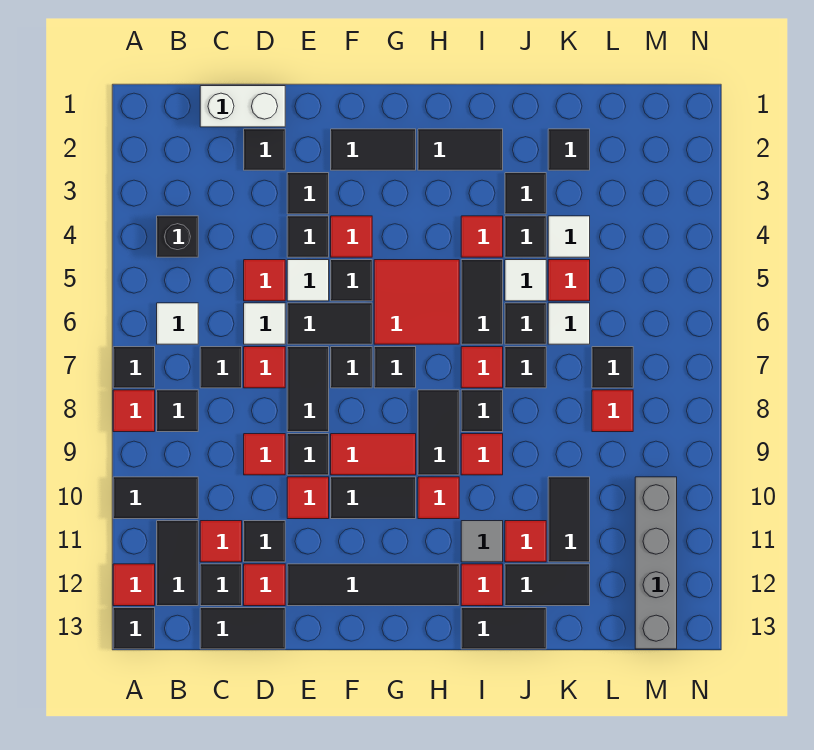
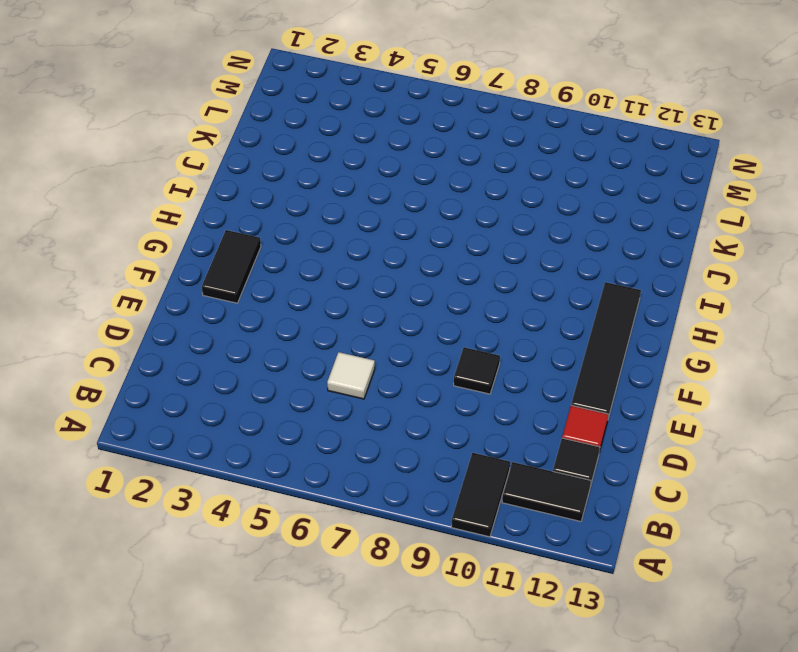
none -> black 1x1 tile [113,347,155,388]
none -> red 1x1 tile [113,390,155,432]
none -> red 1x1 tile [113,564,155,606]
none -> black 1x1 tile [113,608,155,649]

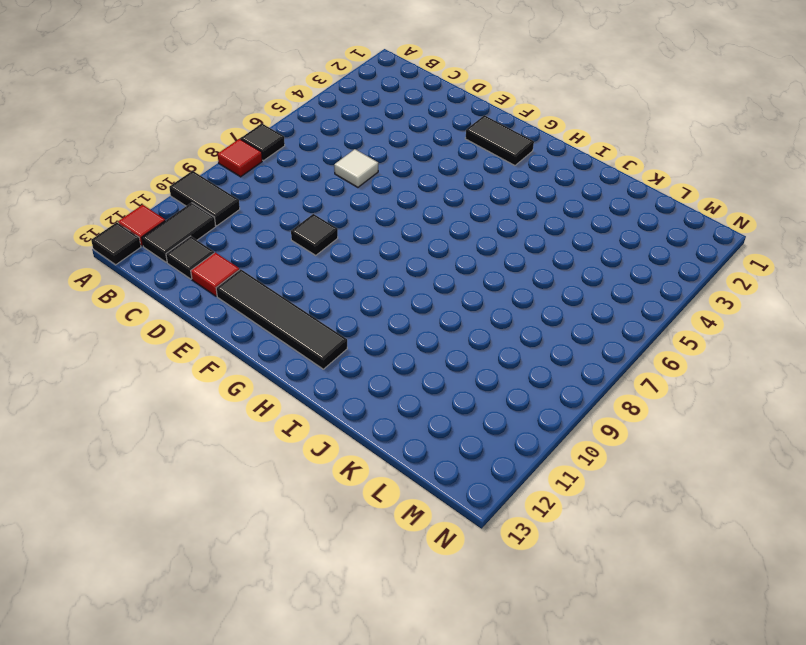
none -> black 1x1 brick [157,216,198,257]
none -> white 1x1 tile [157,303,198,344]
none -> black 1x1 tile [157,390,198,432]
none -> white 1x2 brick [200,86,285,127]

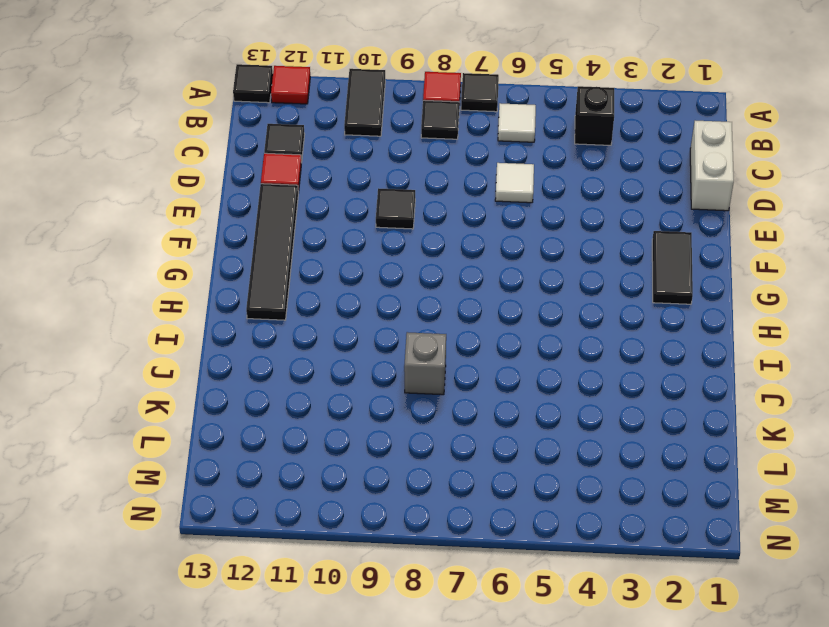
grey 1x1 brick [404,332,446,395] -> none
none -> black 1x2 tile [157,521,198,606]
none -> black 1x1 tile [200,347,242,388]
none -> red 1x1 tile [200,521,242,562]
none -> black 1x2 tile [200,608,285,649]

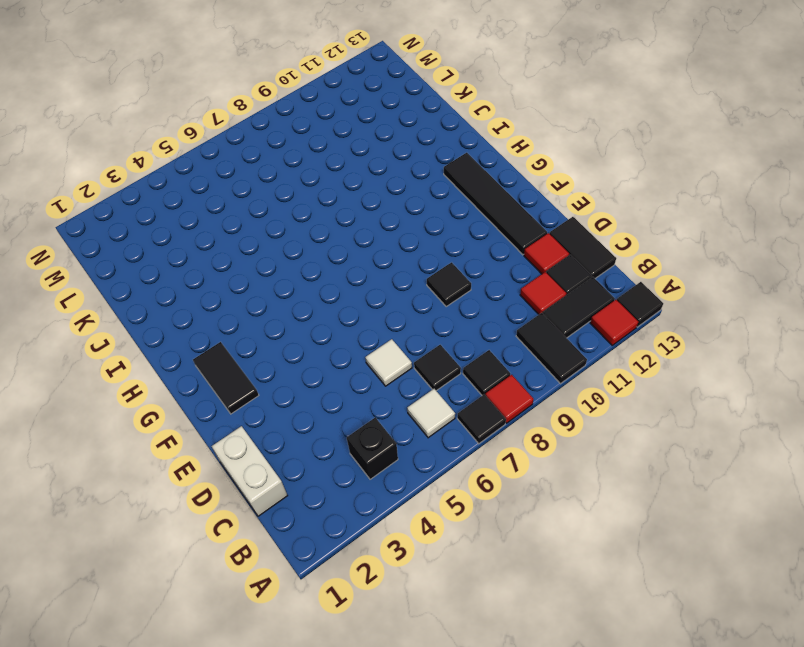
none -> black 1x1 tile [244,129,285,170]
none -> red 1x1 tile [244,260,285,301]
none -> red 1x1 tile [244,347,285,388]
none -> red 1x1 tile [244,434,285,475]

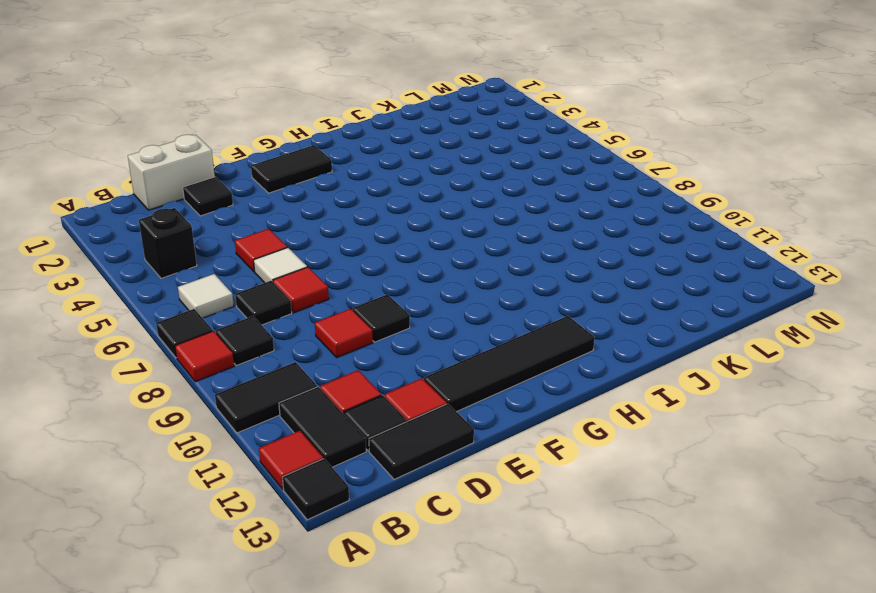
none -> black 1x1 tile [244,521,285,562]
none -> black 1x1 tile [287,173,329,214]
none -> black 1x1 tile [287,216,329,257]
none -> white 1x1 tile [287,260,329,301]

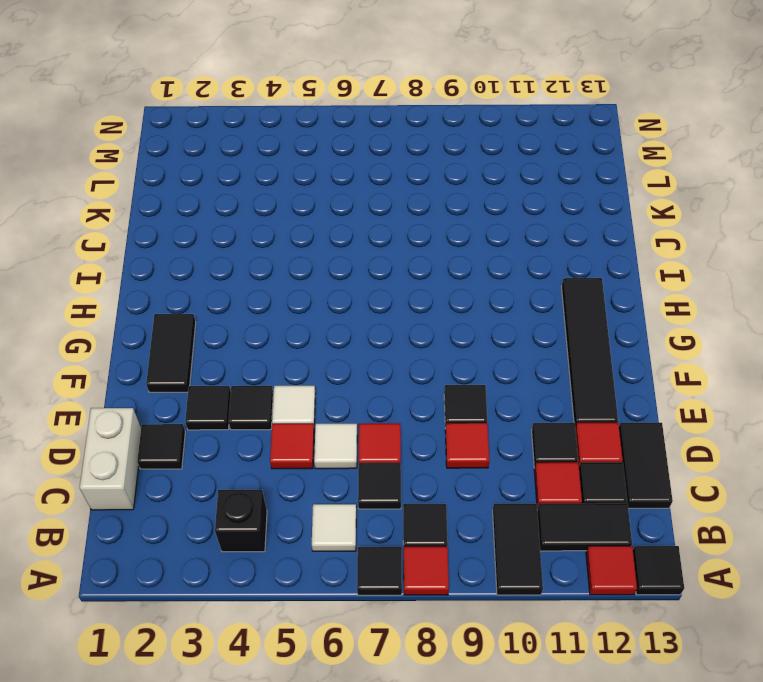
none -> black 1x2 tile [287,303,372,344]
none -> black 1x2 tile [287,347,329,432]
none -> red 1x1 tile [287,477,329,519]
none -> red 1x1 tile [331,216,372,257]

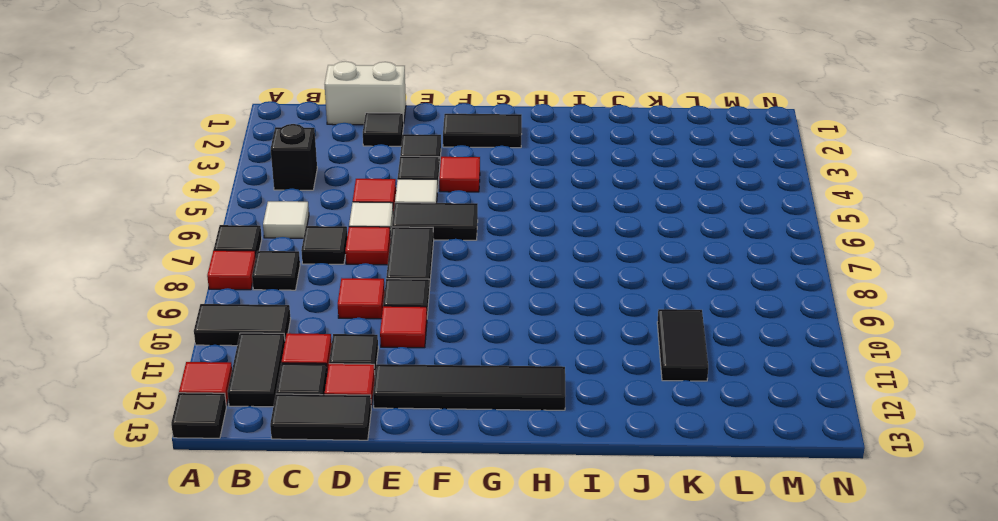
none -> black 1x1 tile [331,260,372,301]
none -> black 1x1 tile [331,347,372,388]
none -> red 1x2 tile [331,434,416,475]
none -> black 1x2 tile [331,477,416,519]

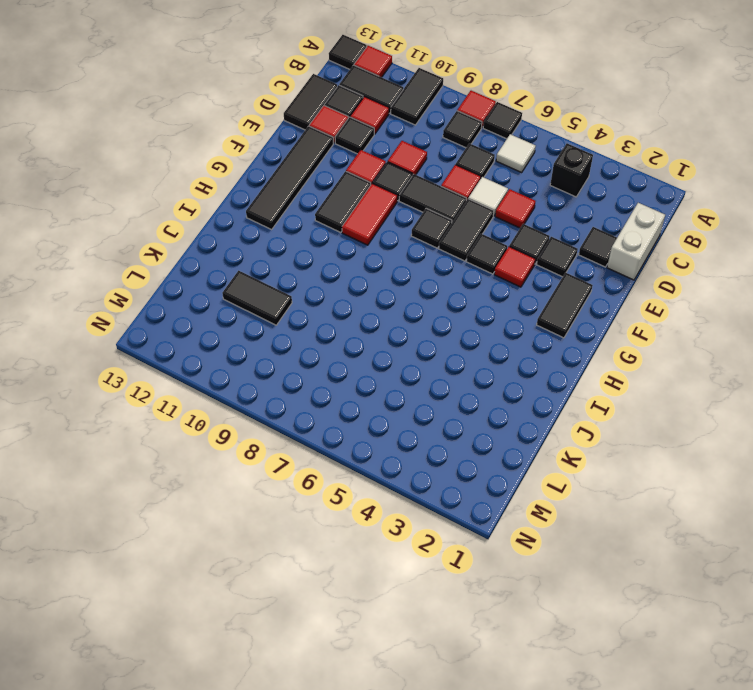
none -> white 1x1 tile [287,260,329,301]
none -> red 2x2 tile [374,260,459,344]
none -> black 1x1 tile [374,347,416,388]
none -> black 1x2 tile [418,129,503,170]

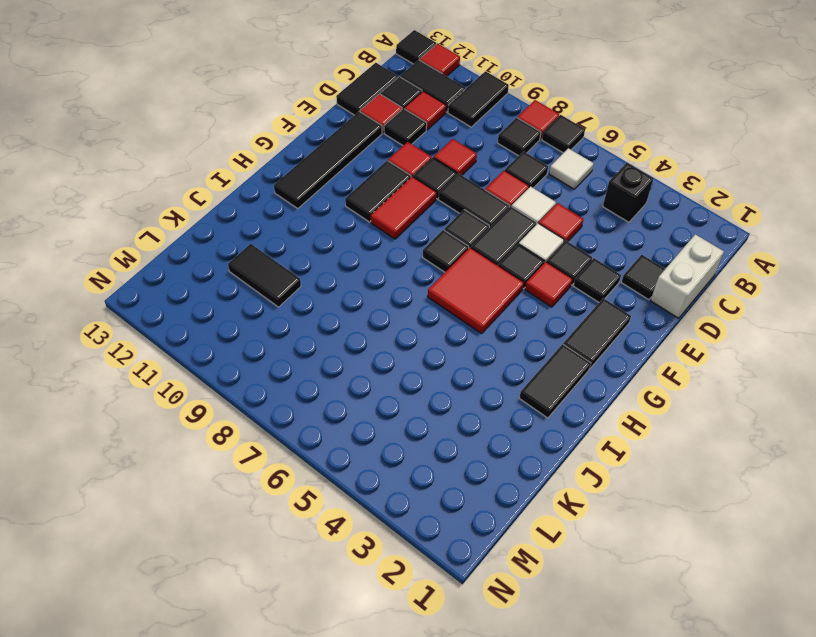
none -> black 1x2 tile [418,390,459,475]
none -> red 1x1 tile [418,477,459,519]
none -> red 1x1 tile [461,216,503,257]
none -> black 1x2 tile [461,260,503,344]

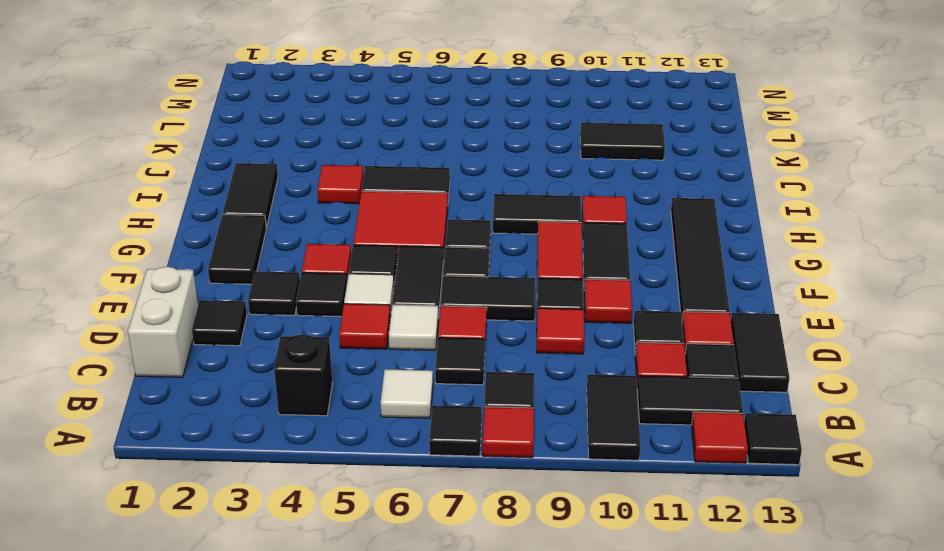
none -> red 1x1 tile [461,347,503,388]
none -> black 1x1 tile [461,390,503,432]
none -> red 1x1 tile [461,434,503,475]
none -> grey 1x1 tile [461,521,503,562]

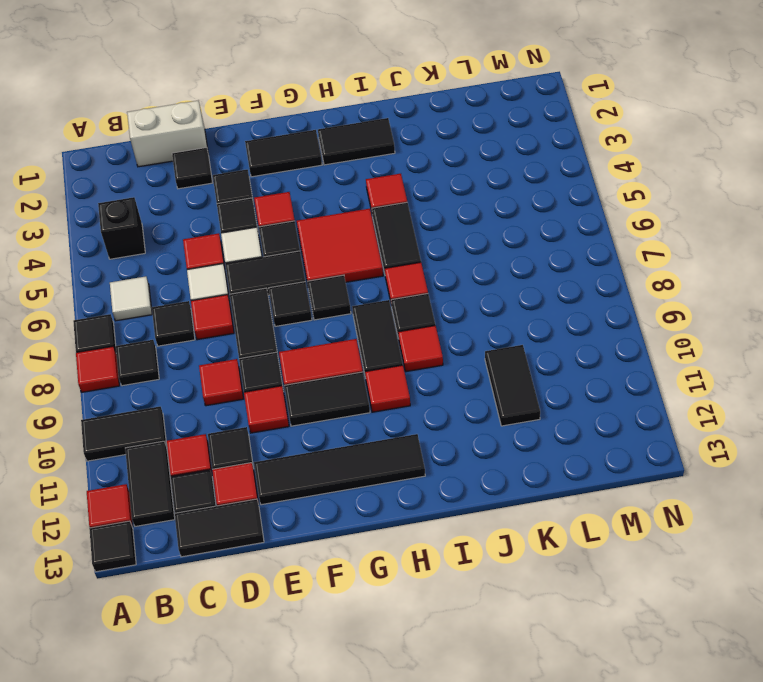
none -> grey 1x1 tile [461,521,503,562]
none -> red 1x1 tile [461,564,503,606]
none -> black 1x2 tile [461,608,546,649]
none -> black 1x1 tile [505,173,546,214]

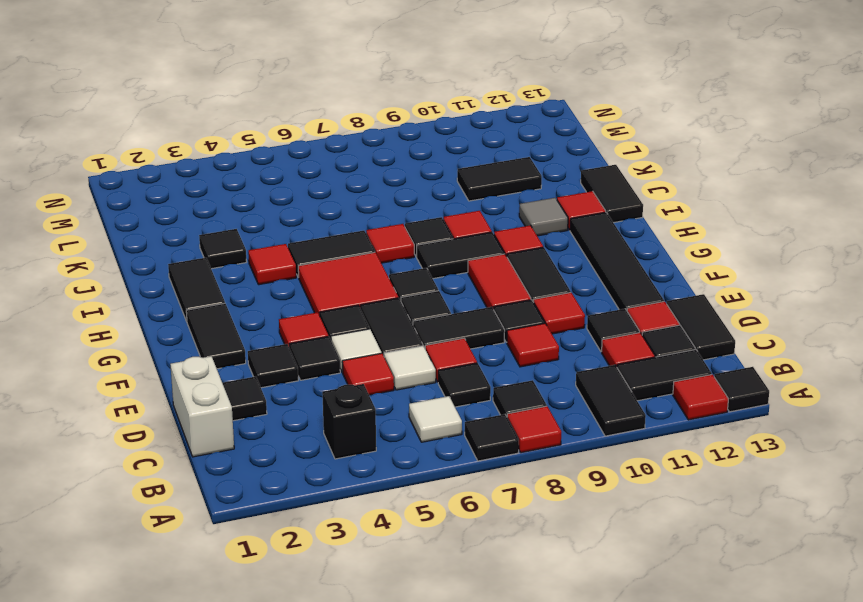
none -> black 1x1 tile [505,216,546,257]
none -> white 1x1 tile [505,260,546,301]
none -> black 1x1 tile [505,303,546,344]
none -> black 1x1 tile [505,347,546,388]

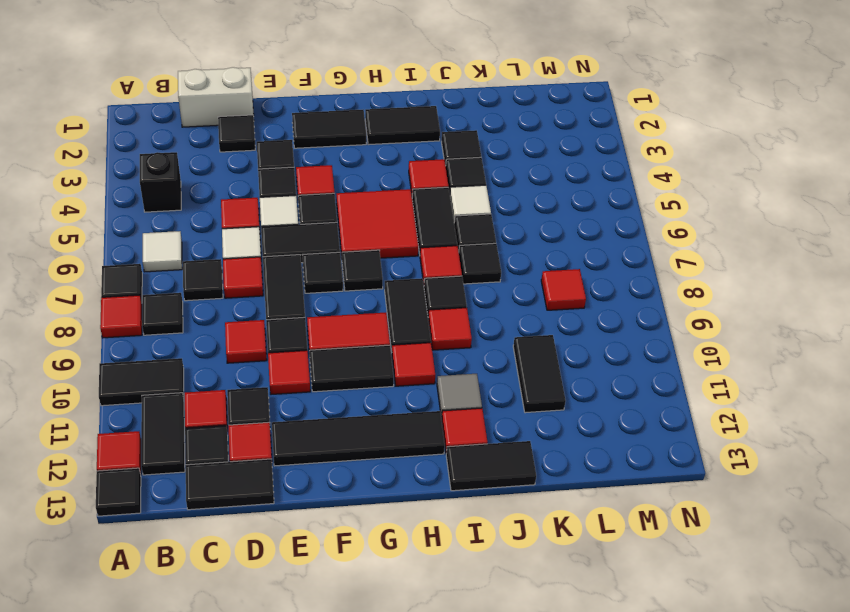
none -> red 1x1 tile [505,521,546,562]
none -> black 1x2 tile [505,564,590,606]
none -> black 1x1 tile [548,129,590,170]
none -> white 1x1 tile [548,216,590,257]

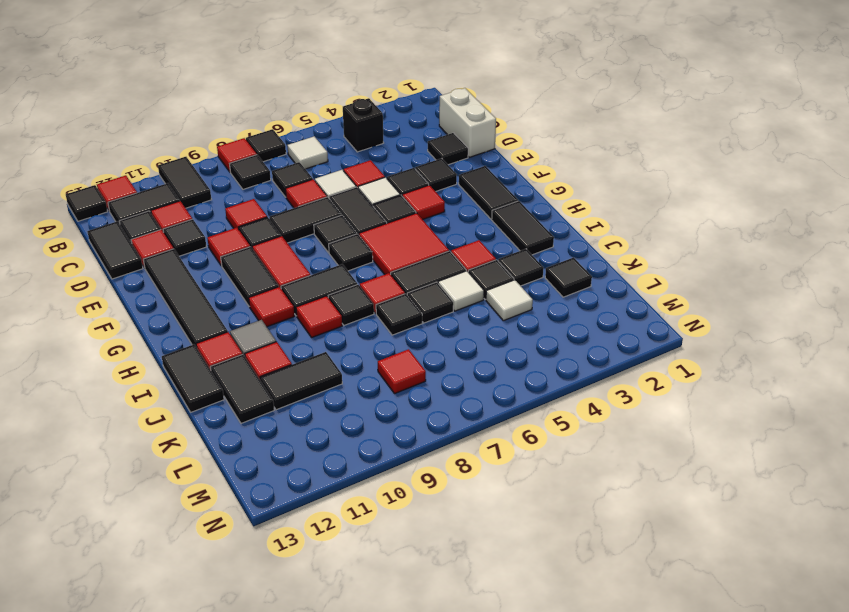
none -> red 1x1 tile [548,260,590,301]
none -> white 1x1 tile [548,303,590,344]
none -> black 1x1 tile [592,347,633,388]
none -> grey 1x4 brick [635,477,677,649]

